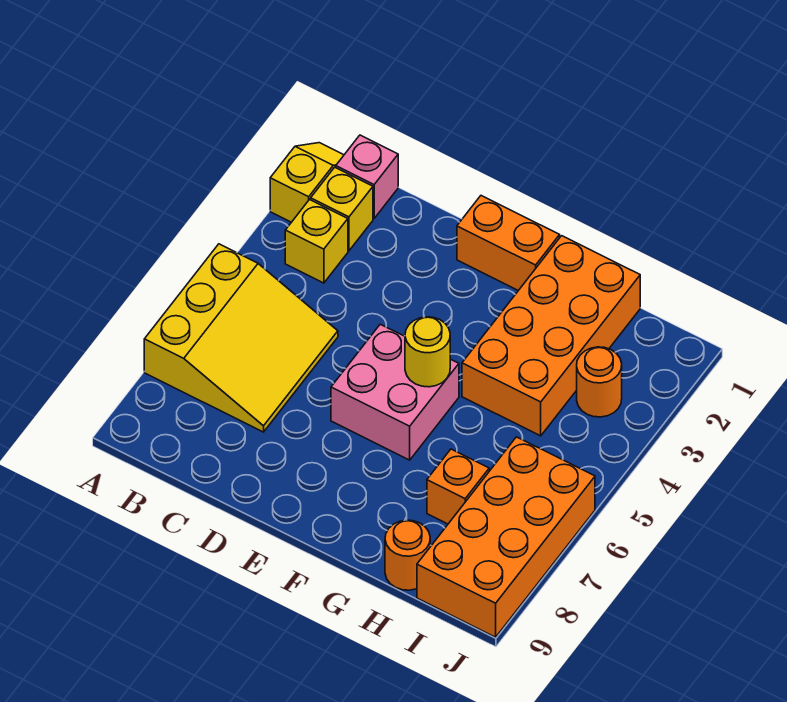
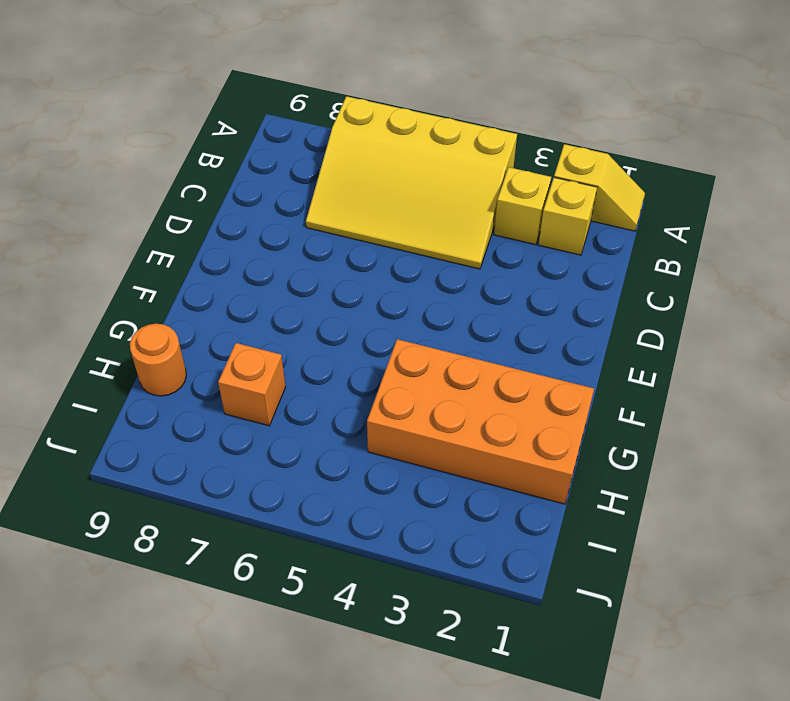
yellow 3x4 slope [306,96,517,269] -> yellow 3x3 slope [144,244,338,432]
none -> pink 1x1 brick [336,135,398,218]
none -> orange 1x2 brick [457,196,560,290]
none -> pink 2x2 brick [331,324,459,460]

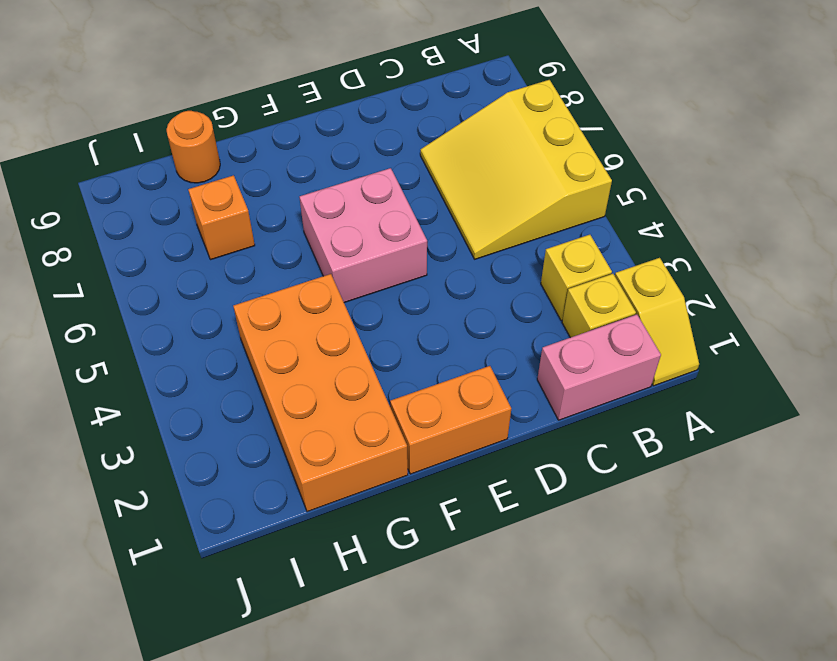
pink 1x2 brick [537,314,661,420] -> pink 1x1 brick [336,135,398,218]
none -> orange 1x1 round brick [577,347,622,417]
none -> orange 2x4 brick [417,437,595,637]
none -> yellow 1x1 round brick [405,317,450,387]

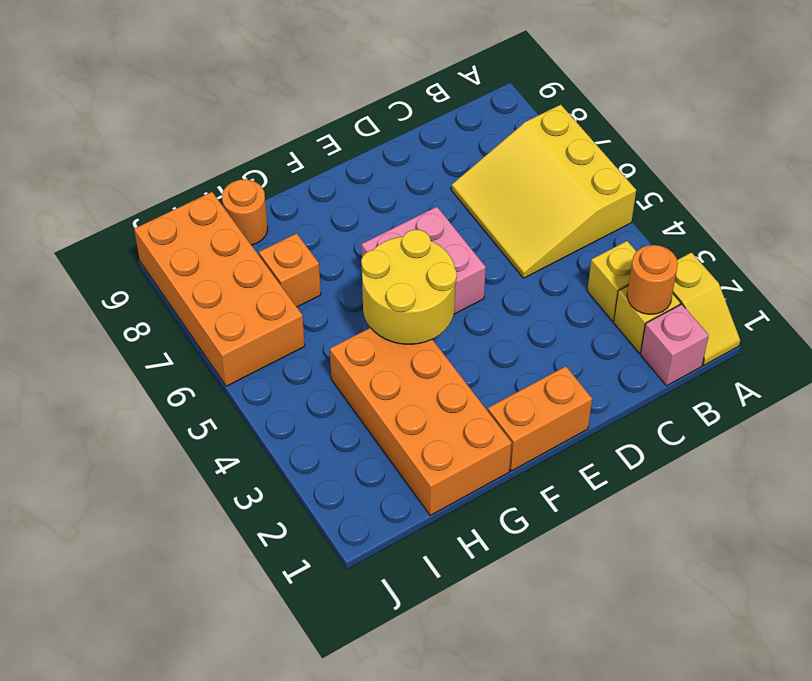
orange 1x1 round brick [627,245,678,314] -> orange 1x1 round brick moved to [577,347,622,417]
yellow 2x2 round brick [361,230,457,344] -> yellow 1x1 round brick [405,317,450,387]

